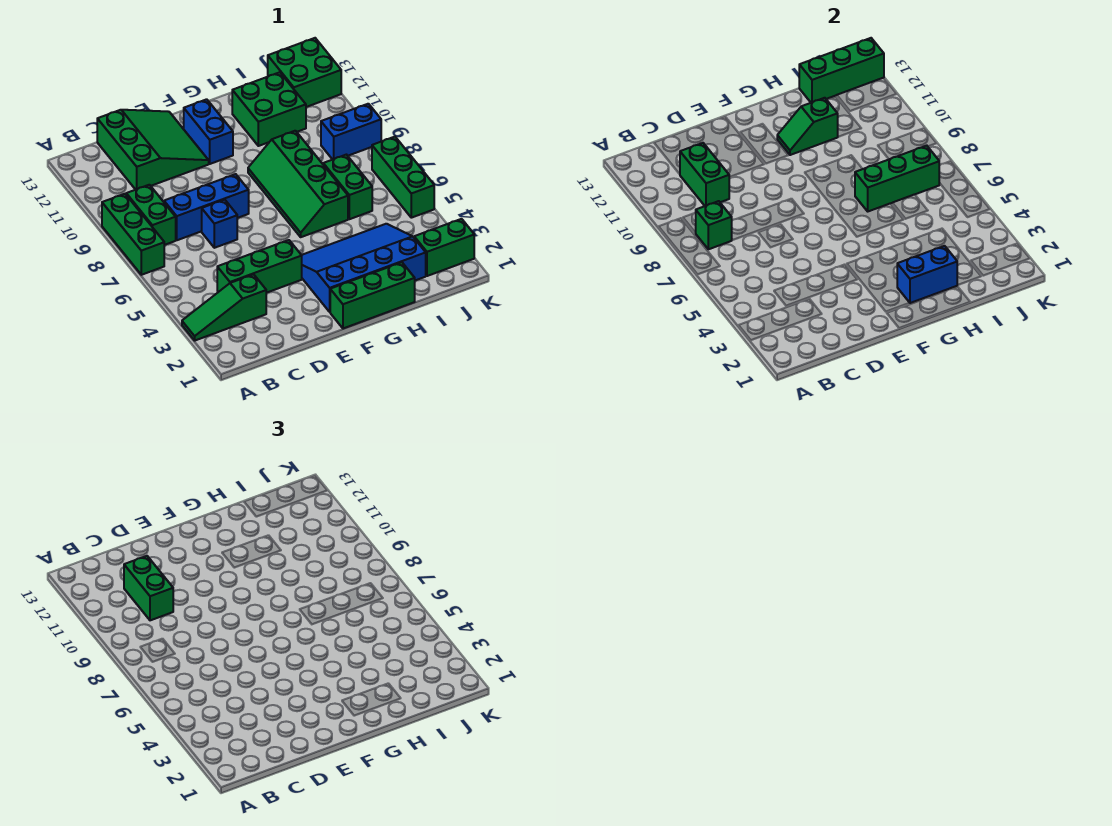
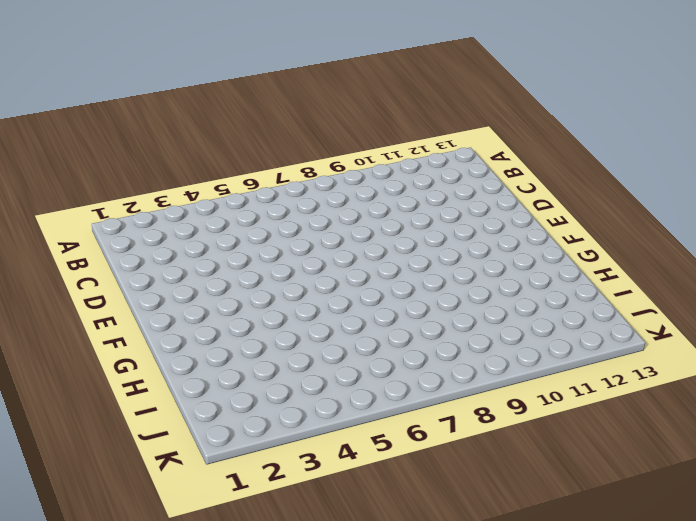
none -> green 1x3 slope [182,274,266,340]
none -> green 1x3 brick [102,194,164,275]
none -> green 1x2 brick [126,185,176,245]

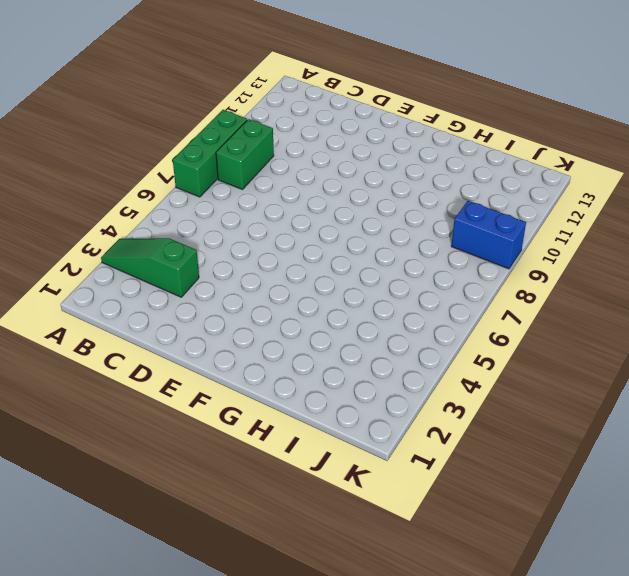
none -> green 1x3 brick [217,240,302,293]
none -> blue 1x3 brick [164,174,249,240]
none -> green 3x3 slope [97,110,209,190]

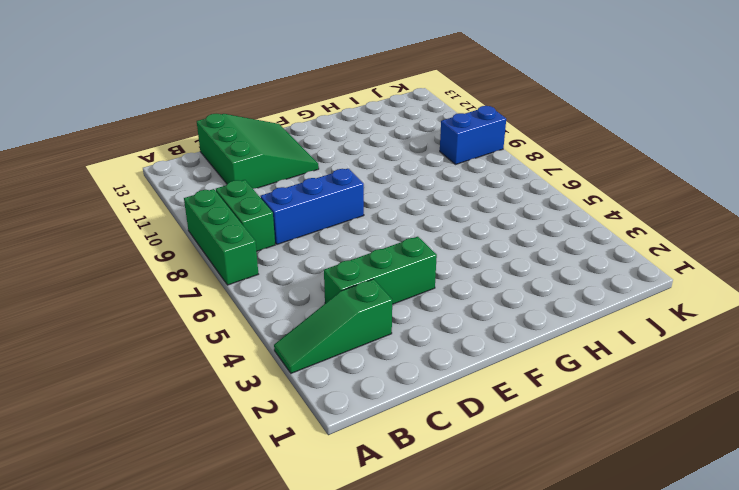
none -> blue 1x1 brick [202,200,237,248]
none -> green 1x3 brick [330,262,415,328]
none -> blue 3x4 slope [302,224,426,312]

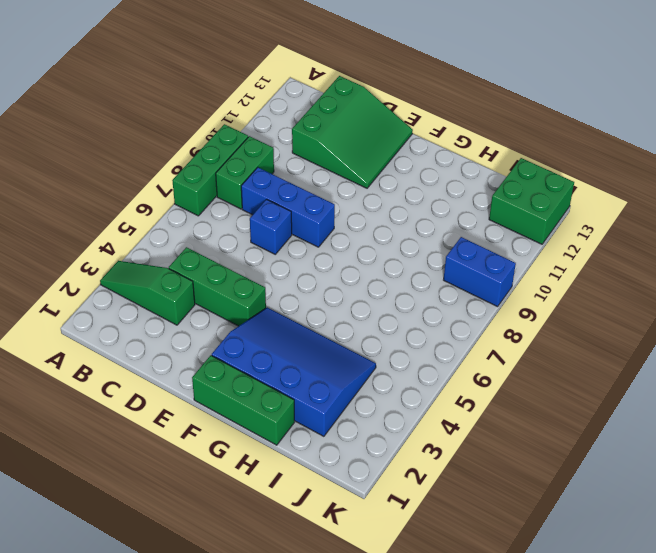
none -> blue 1x2 brick [184,99,233,164]
none -> green 2x4 slope [248,131,348,237]
none -> green 2x2 brick [232,72,306,146]

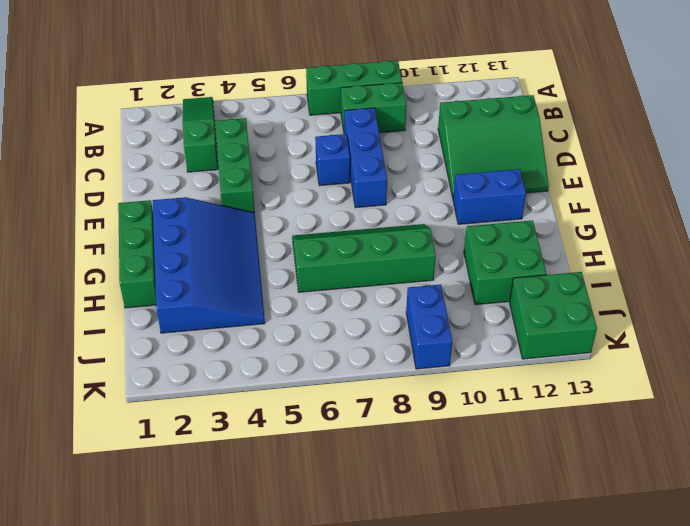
none -> green 1x2 brick [323,155,372,219]
none -> green 1x2 brick [414,219,474,276]
none -> green 1x3 brick [372,137,434,218]

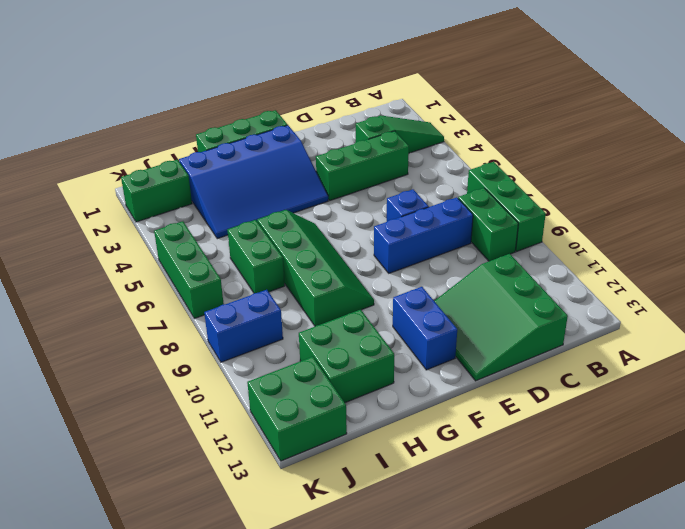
none -> green 1x1 brick [696,201,732,249]
none -> green 1x2 brick [680,143,729,206]
none -> blue 1x2 brick [897,246,957,303]

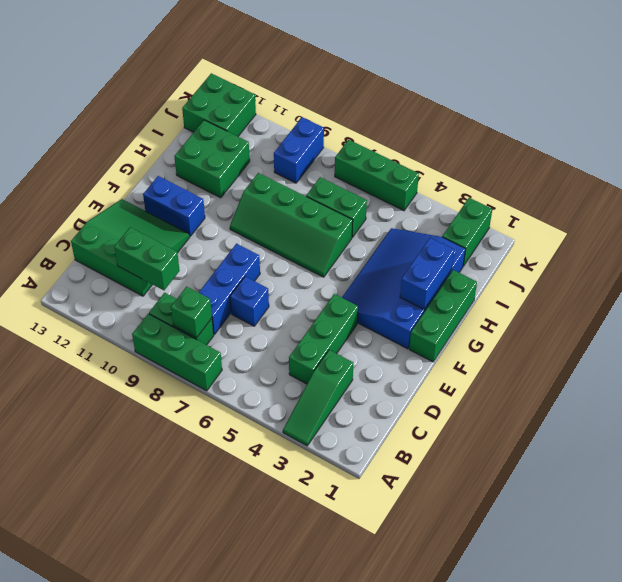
none -> green 1x2 slope [777,98,838,155]
none -> green 1x3 brick [855,146,939,211]
none -> green 1x3 brick [799,38,884,103]

